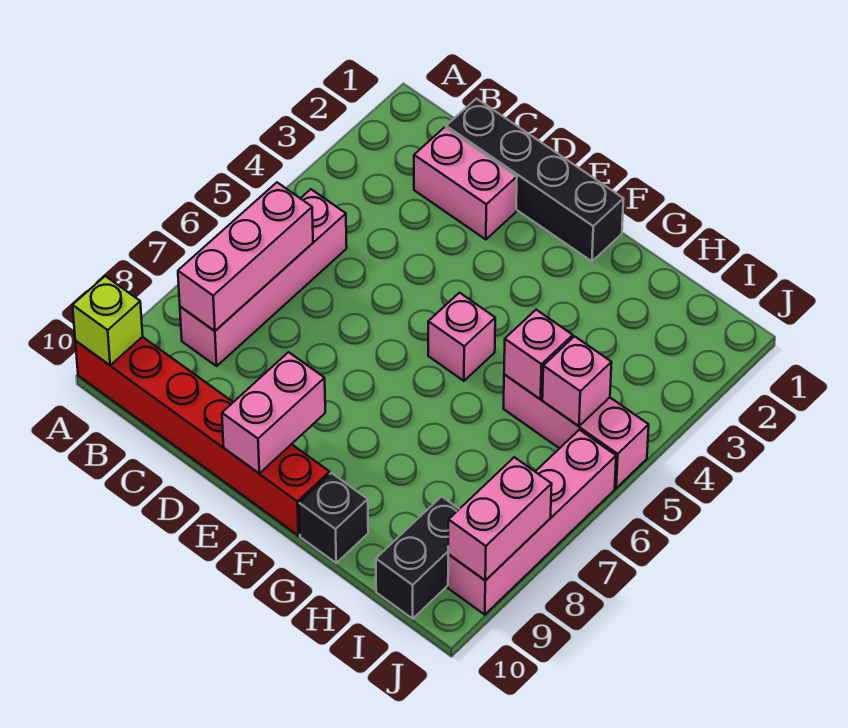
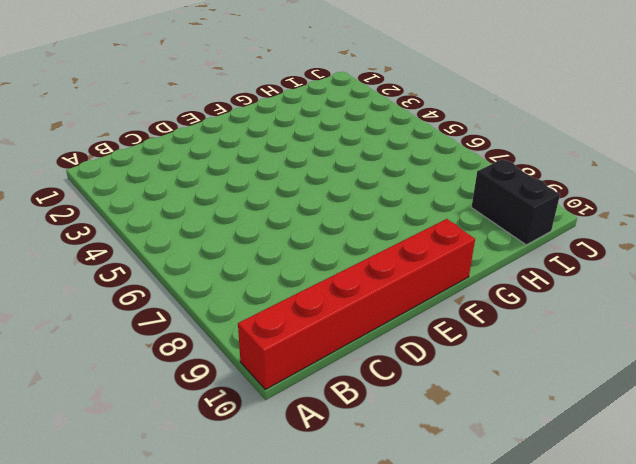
none -> pink 1x4 brick [180,189,347,366]
none -> black 1x4 brick [446,99,623,261]
none -> pink 1x2 brick [414,127,517,240]

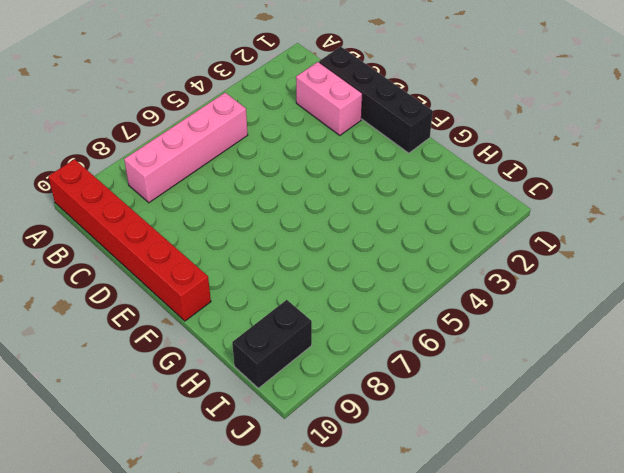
none -> pink 1x1 brick [428,293,495,381]
none -> black 1x1 brick [299,473,368,563]
none -> pink 1x3 brick [503,374,649,488]

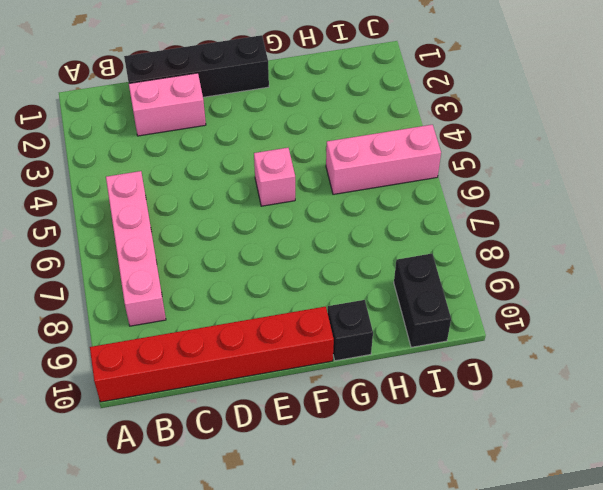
none -> pink 1x4 brick [448,430,616,615]
none -> lime 1x1 brick [73,276,143,365]
none -> pink 1x3 brick [178,183,313,331]

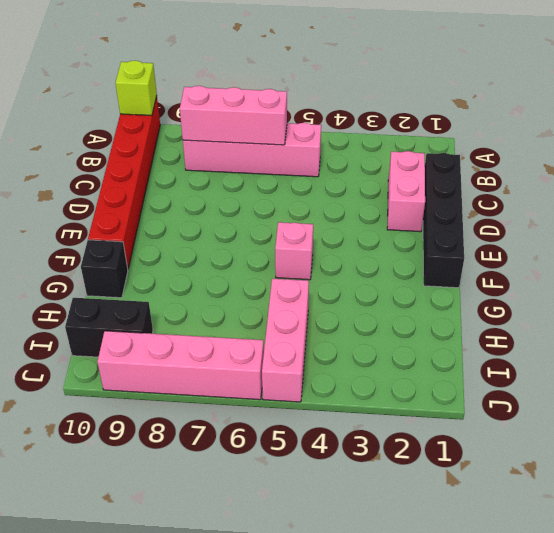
none -> pink 1x2 brick [222,352,325,473]
none -> pink 1x1 brick [504,310,573,399]
none -> pink 1x1 brick [542,336,612,426]

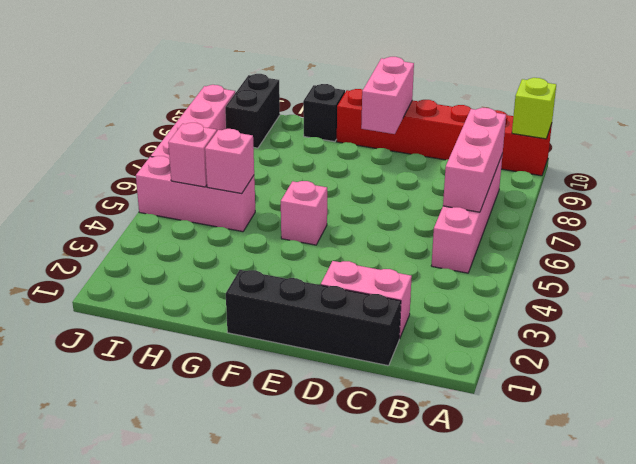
none -> pink 1x2 brick [448,457,552,581]

